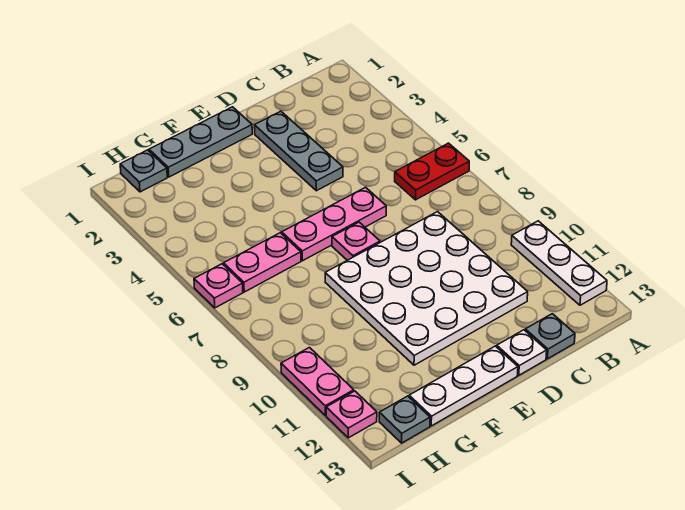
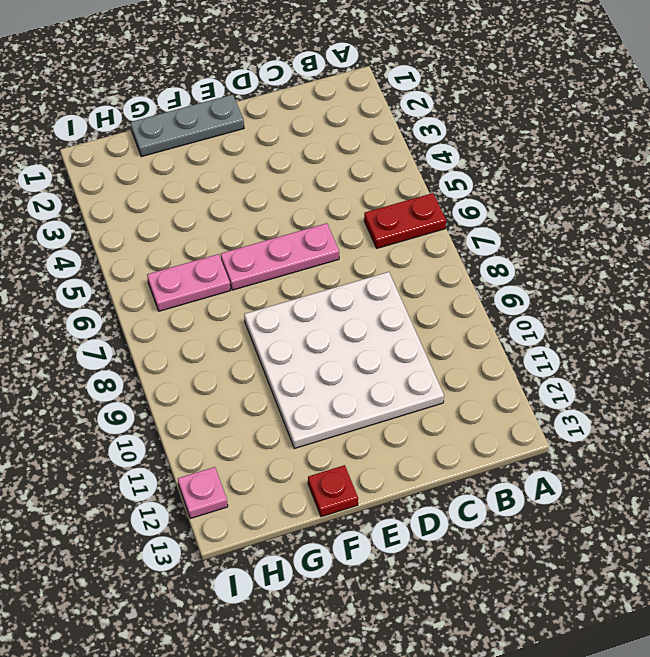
red 1x1 plate [308,465,358,517] -> white 1x3 plate [409,346,518,426]
none -> white 1x3 plate [511,221,607,305]
none -> grey 1x1 plate [525,314,575,359]
none -> grey 1x3 plate [254,111,343,191]

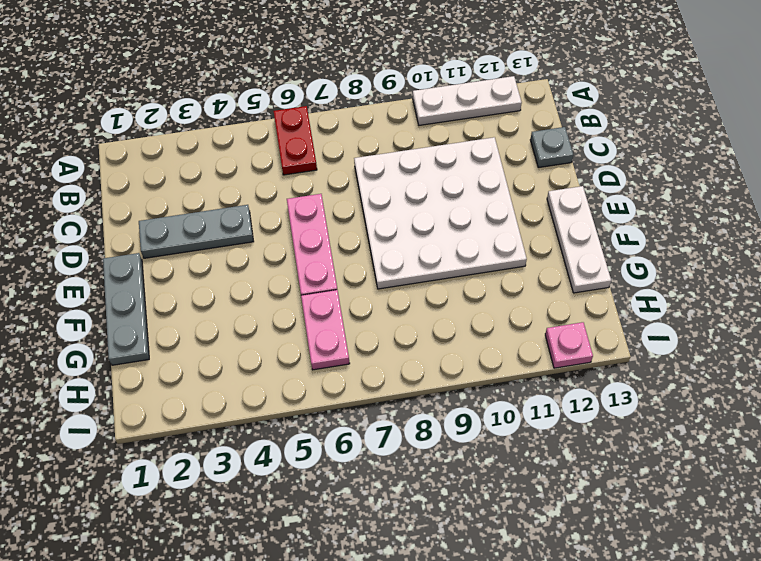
none -> white 1x1 plate [497,330,547,375]
none -> pink 1x1 plate [332,222,380,260]
none -> grey 1x1 plate [120,150,167,192]

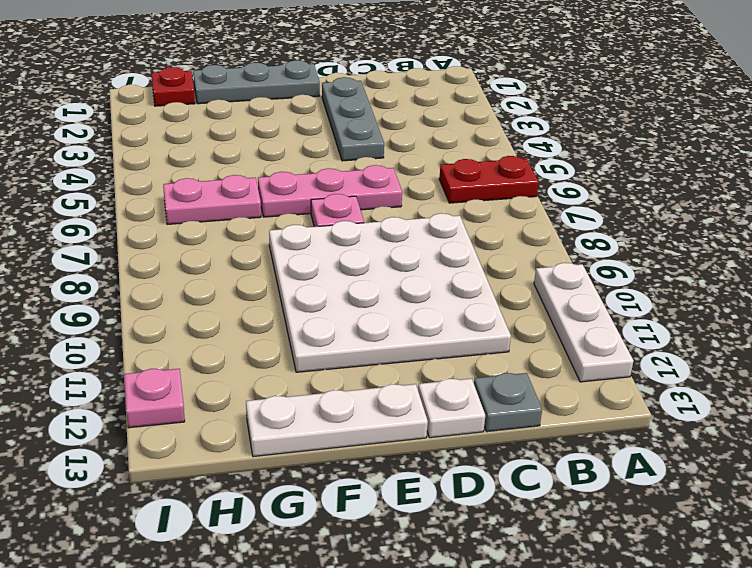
red 1x1 plate [151,67,195,106] -> grey 1x1 plate [120,150,167,192]
none -> grey 1x1 plate [379,396,430,443]
none -> pink 1x1 plate [194,264,243,308]
none -> pink 1x2 plate [281,348,354,415]

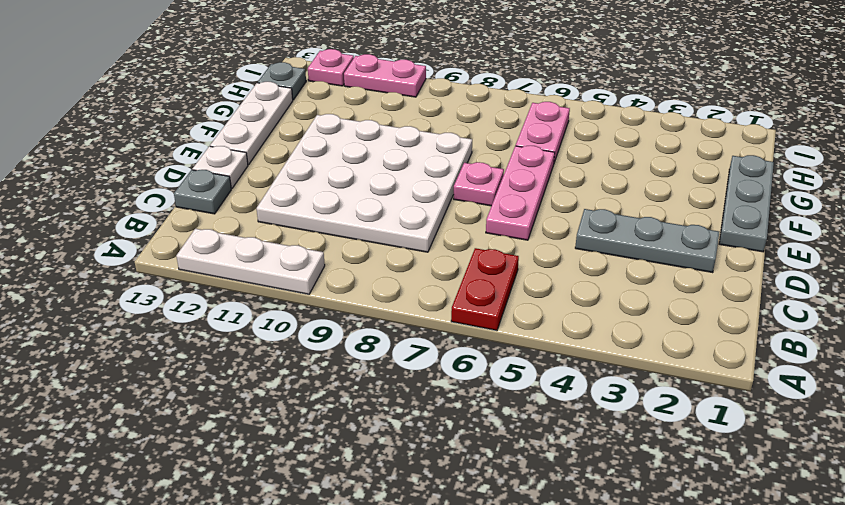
none -> grey 1x1 plate [120,150,167,192]
none -> pink 1x1 plate [194,264,243,308]

